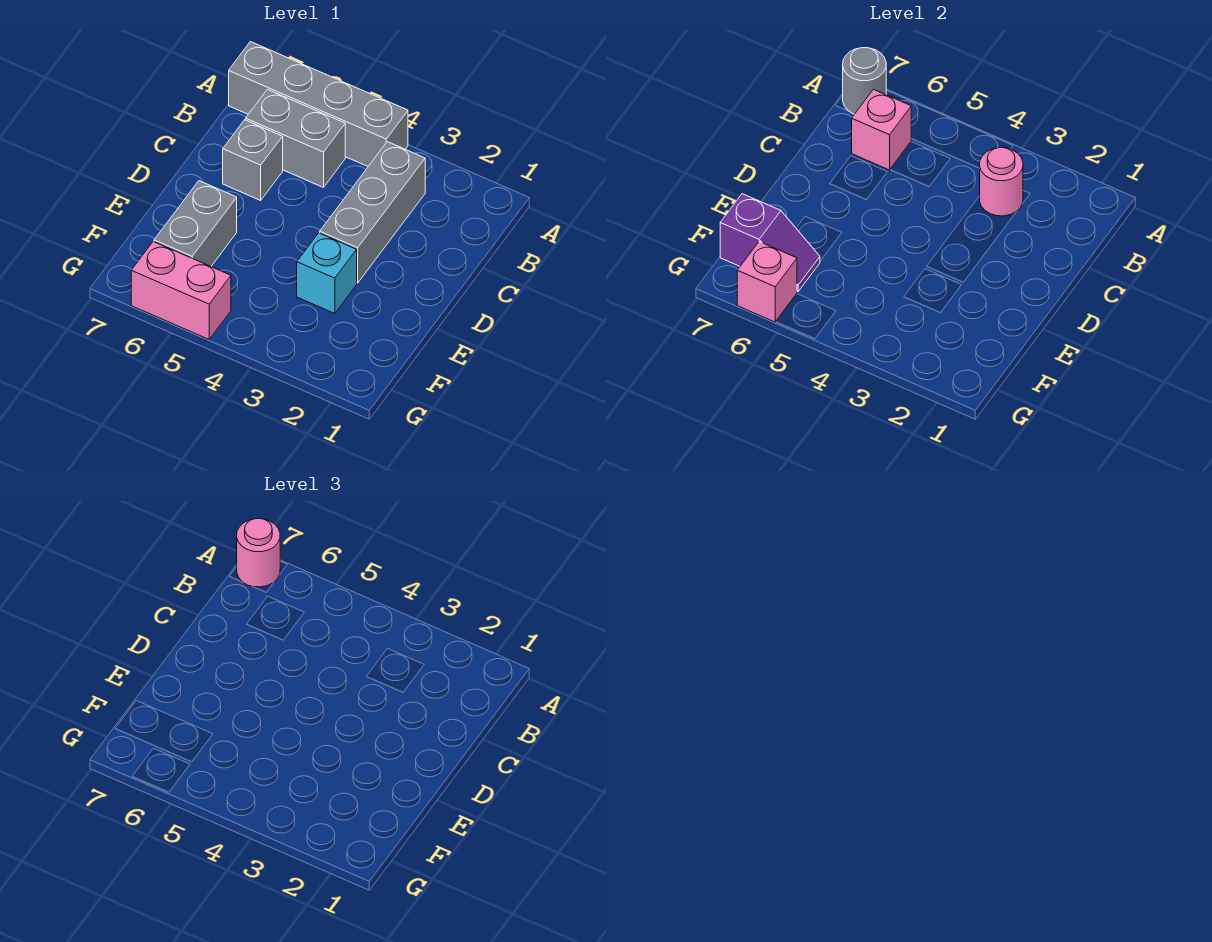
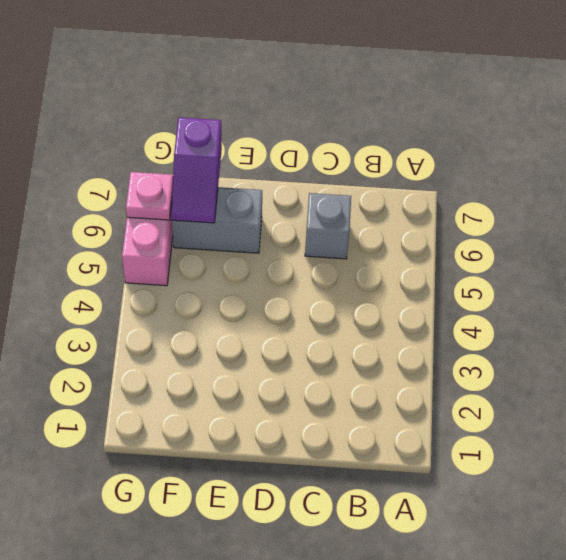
pink 1x1 plate [126,172,173,220] -> pink 1x1 brick [737,242,797,322]
none -> grey 1x4 brick [229,42,408,166]
none -> grey 1x3 brick [320,142,425,283]
none -> grey 1x2 brick [246,89,345,187]

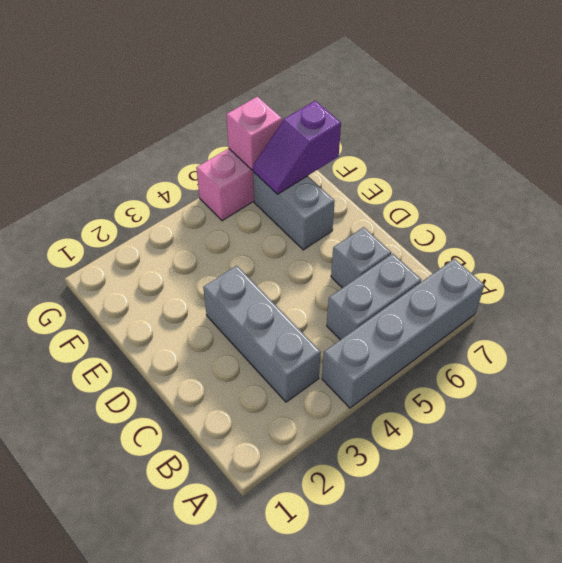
none -> cyan 1x1 brick [297,233,357,314]
none -> grey 1x1 round brick [843,48,886,114]
none -> pink 1x1 round brick [980,148,1023,216]

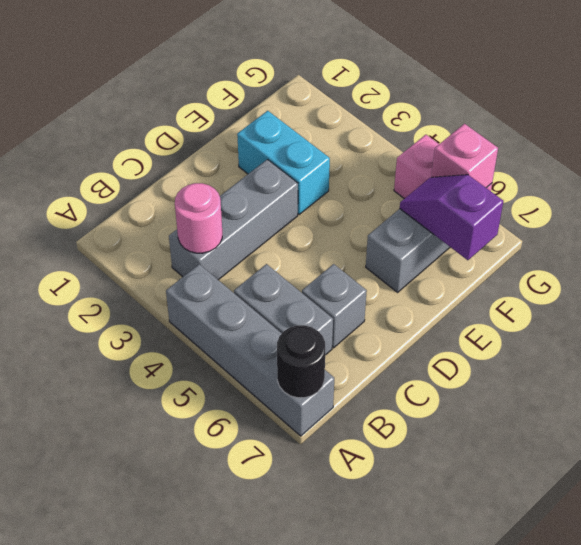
black 1x1 round brick [277,325,325,398] -> grey 1x1 round brick [843,48,886,114]
cyan 1x2 brick [237,111,330,214] -> cyan 1x1 brick [297,233,357,314]
none -> pink 1x1 brick [852,89,911,170]
none -> pink 1x1 round brick [237,519,280,587]

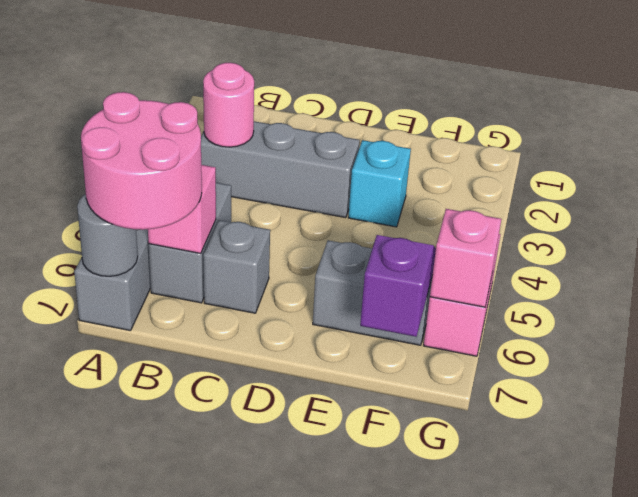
pink 2x2 round brick [81,92,202,230] -> pink 1x1 round brick [237,519,280,587]

